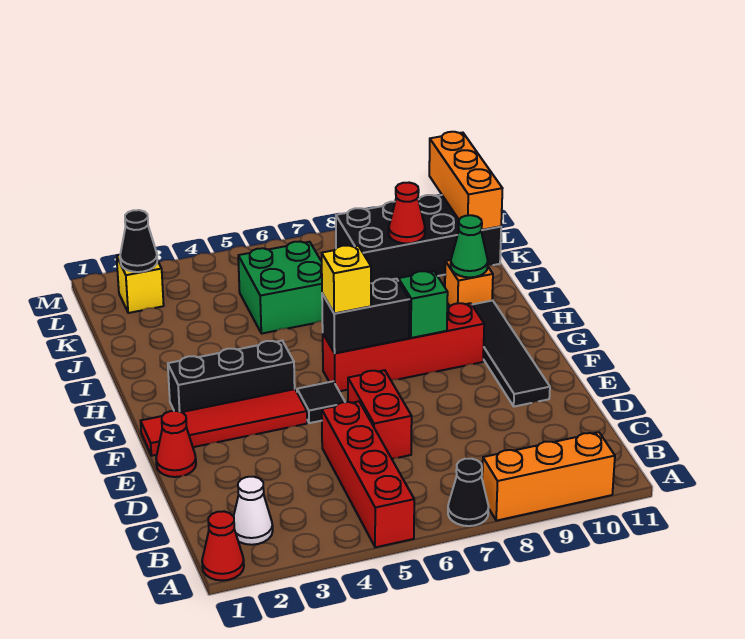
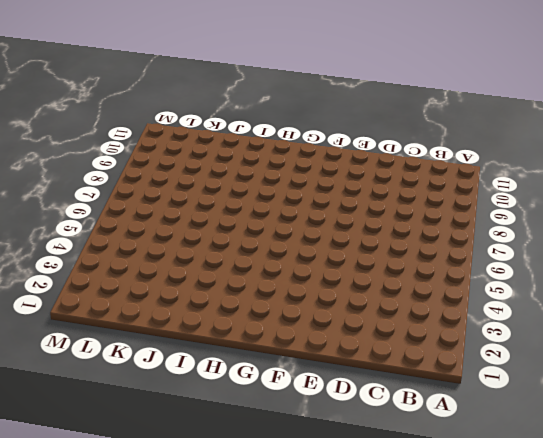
none -> red 1x1 cone [202,511,244,581]
none -> red 1x4 brick [322,401,414,547]
none -> black 1x1 cone [448,459,489,526]

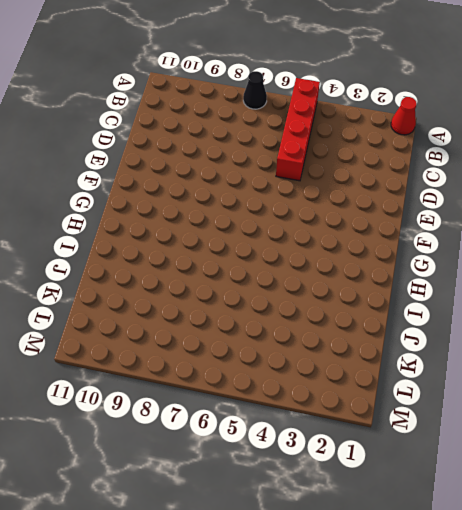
none -> orange 1x3 brick [482,432,615,521]
none -> white 1x1 cone [234,477,273,545]
none -> red 1x2 brick [348,370,412,459]

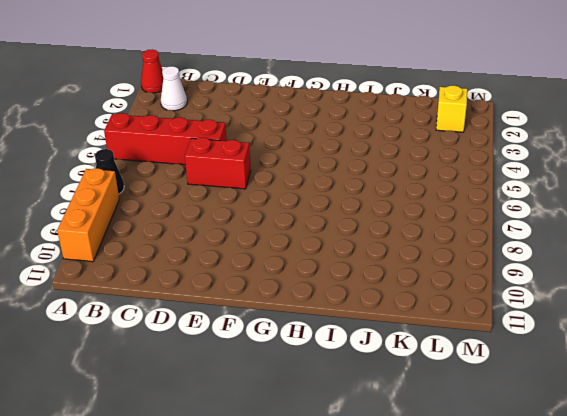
none -> red 1x1 cone [156,411,196,477]
none -> black 1x4 tile [472,300,550,407]
none -> red 1x4 tile [141,389,307,456]

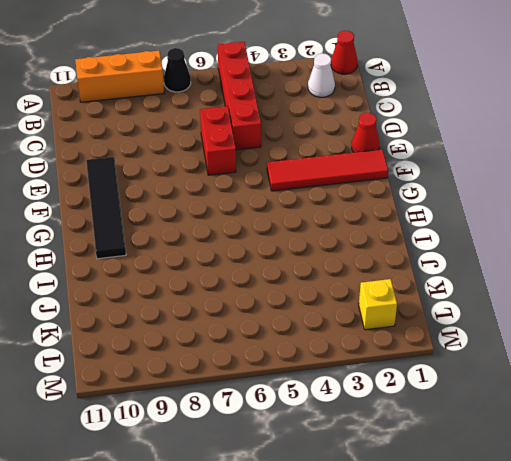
none -> black 1x1 tile [297,381,345,423]
none -> black 1x3 brick [168,341,295,412]
none -> red 1x4 brick [323,303,484,391]

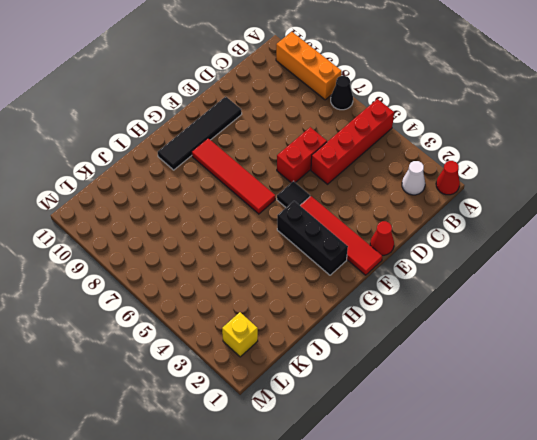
red 1x4 tile [192,138,275,214] -> red 1x4 brick [323,303,484,391]
none -> orange 1x1 brick [445,260,493,306]
none -> green 2x2 brick [238,241,322,334]
none -> black 2x4 brick [336,195,501,283]

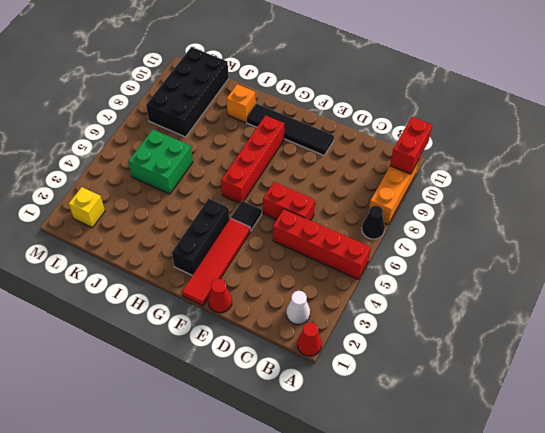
red 1x2 brick [390,117,432,174] -> none
none -> black 1x2 brick [322,279,409,353]
none -> green 1x1 brick [398,271,448,338]
none -> green 1x1 cone [451,215,488,277]

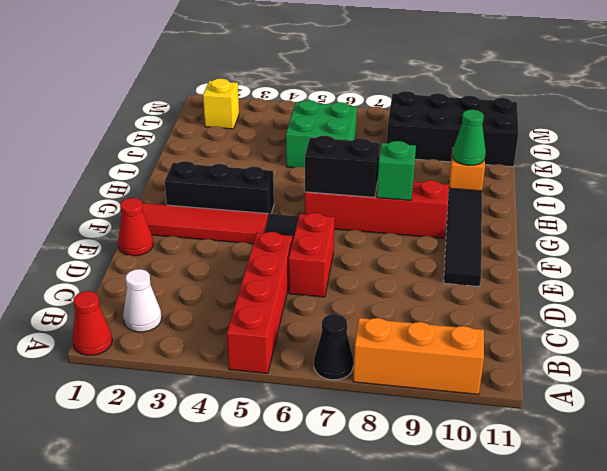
none -> red 1x1 cone [389,183,425,244]
none -> orange 1x3 brick [429,132,502,230]
none -> black 1x1 cone [120,210,157,272]

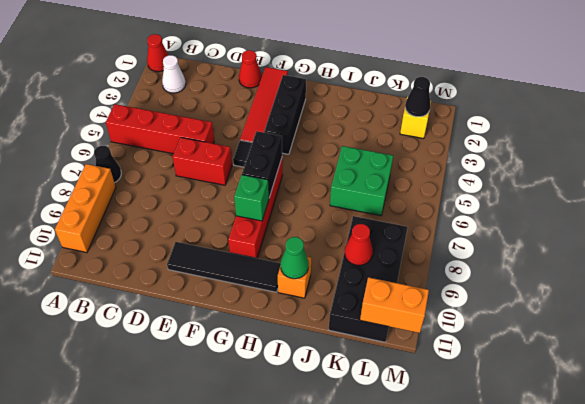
orange 1x2 brick [360,277,429,333] -> orange 1x3 brick [429,132,502,230]
none -> yellow 1x1 brick [322,245,371,314]

